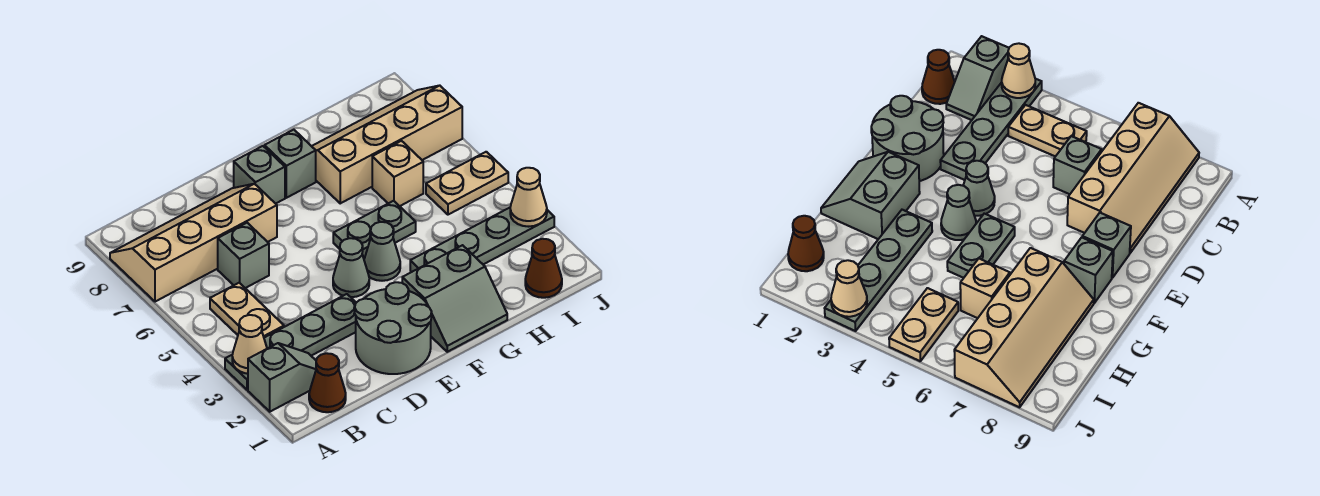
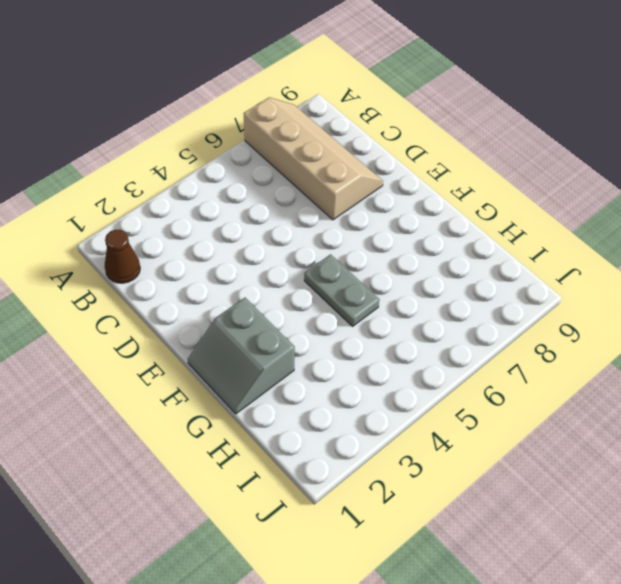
none -> grey 1x2 slope [248,343,316,412]
none -> grey 1x4 plate [225,294,356,390]
none -> tan 1x2 plate [210,283,284,338]

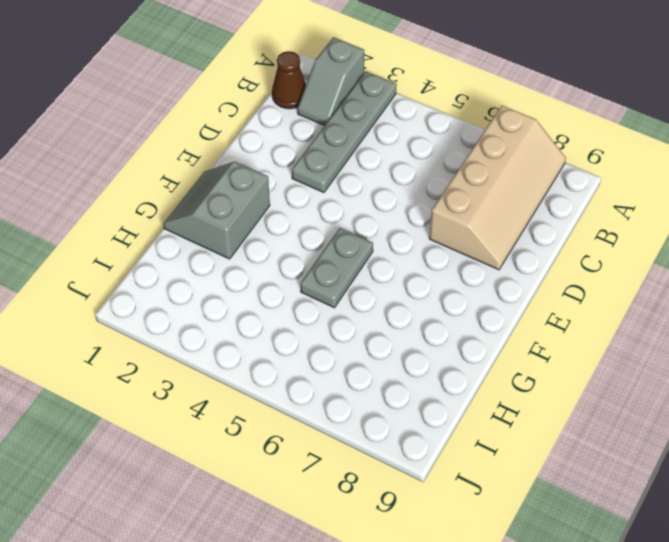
none -> tan 1x2 plate [210,283,284,338]
none -> grey 1x1 brick [218,223,269,288]
none -> grey 2x2 round brick [355,282,432,374]

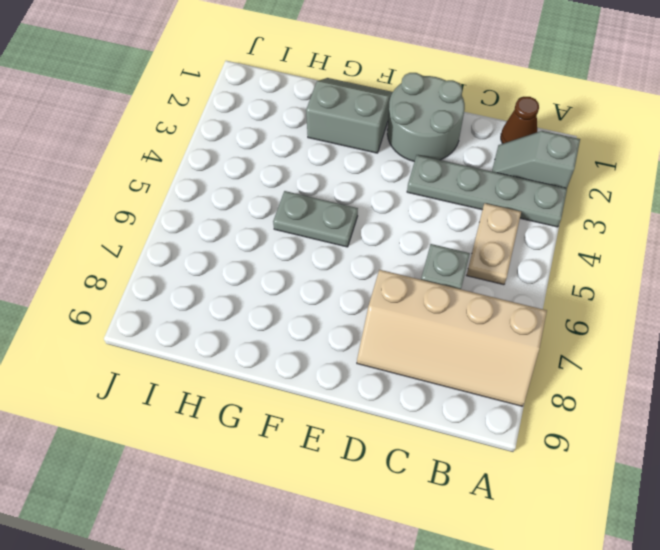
none -> grey 1x1 cone [333,238,369,297]
none -> grey 1x1 brick [234,146,285,204]
none -> grey 1x1 cone [364,222,400,281]

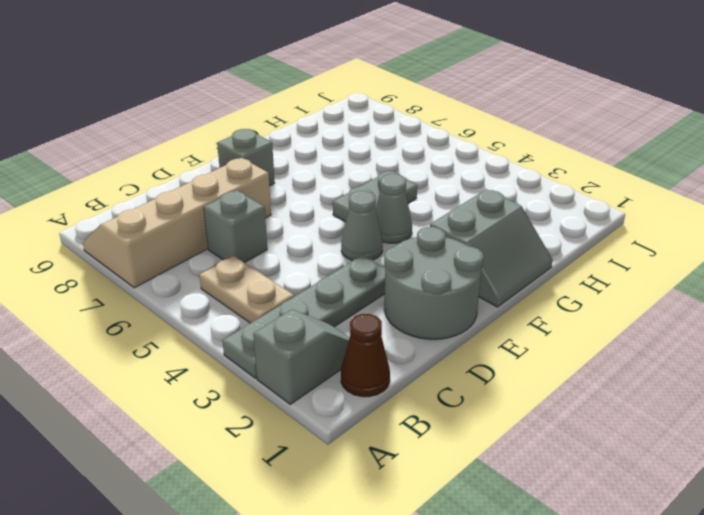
none -> grey 1x1 brick [265,130,316,198]
none -> grey 1x4 plate [410,208,554,272]
none -> tan 2x4 slope [312,85,462,203]

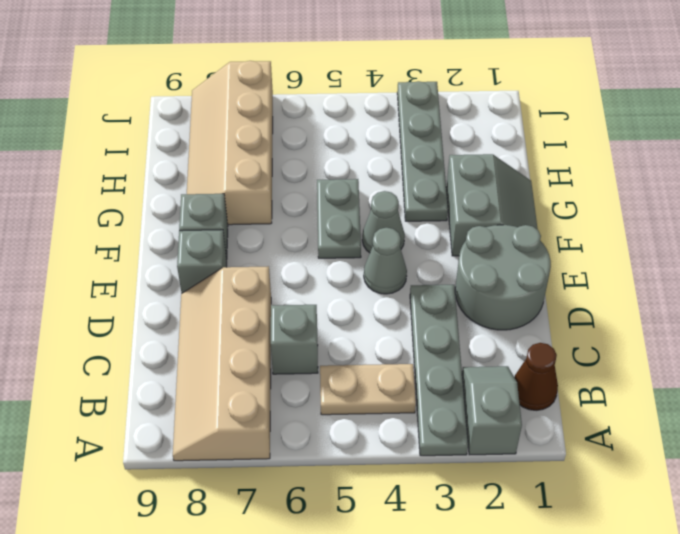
none -> tan 1x1 brick [372,141,423,206]
none -> brown 1x1 cone [525,239,562,298]
none -> tan 1x2 plate [426,152,508,215]

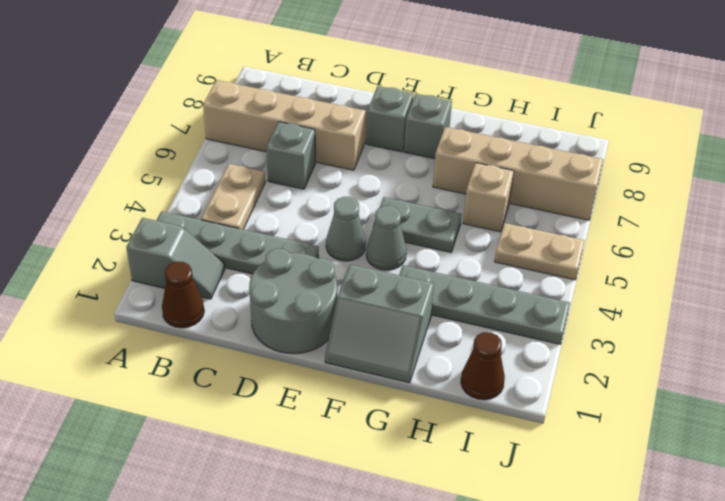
none -> tan 1x1 cone [232,315,267,374]
none -> tan 1x1 cone [510,168,547,227]

